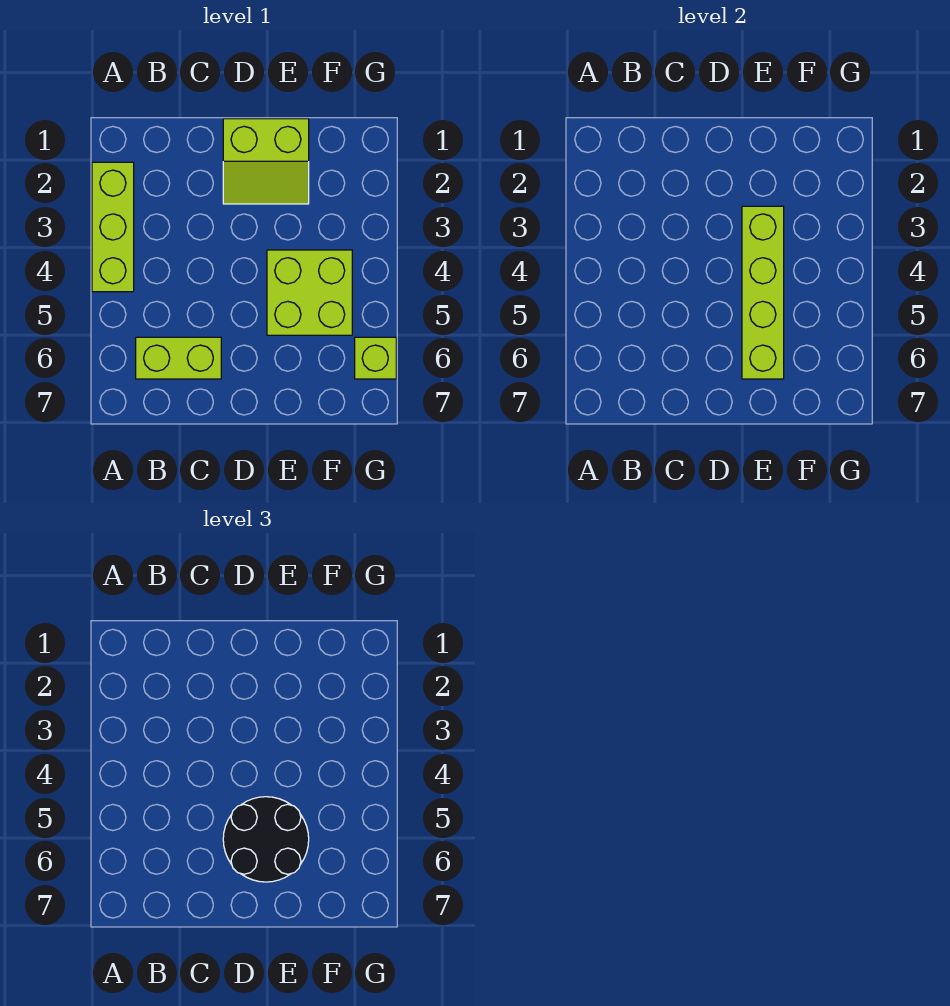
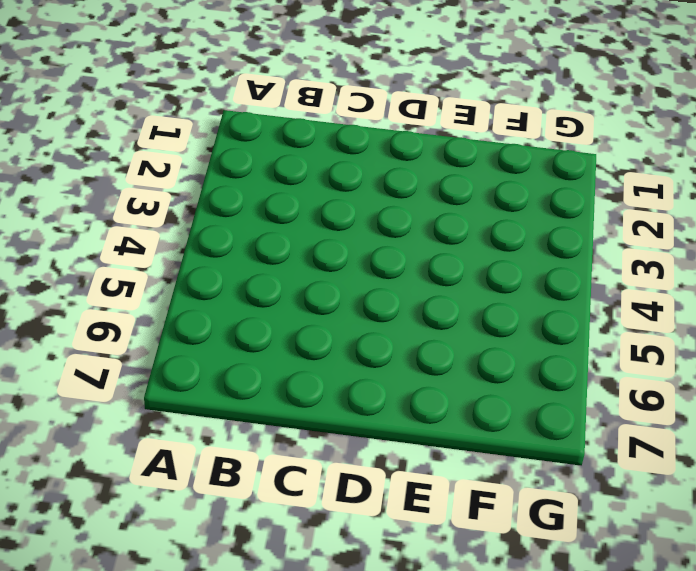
none -> lime 1x3 brick [92,162,134,292]
none -> lime 1x2 brick [136,337,221,379]

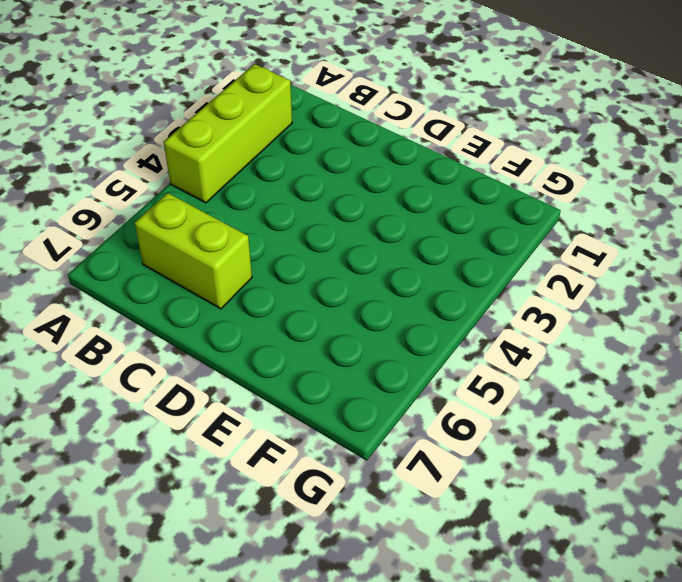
none -> lime 2x2 slope [223,119,309,204]
none -> lime 2x2 brick [267,250,352,335]

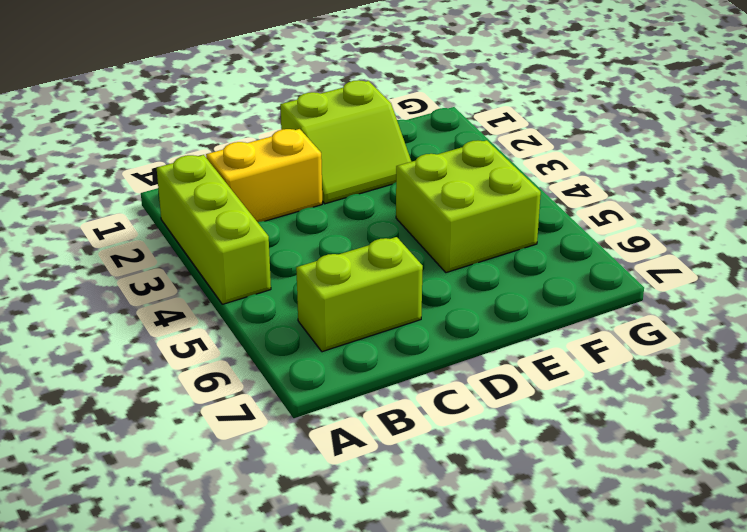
yellow 1x2 brick [206,129,322,222] -> none
none -> lime 1x1 brick [355,337,396,379]
none -> lime 1x4 brick [742,206,784,379]

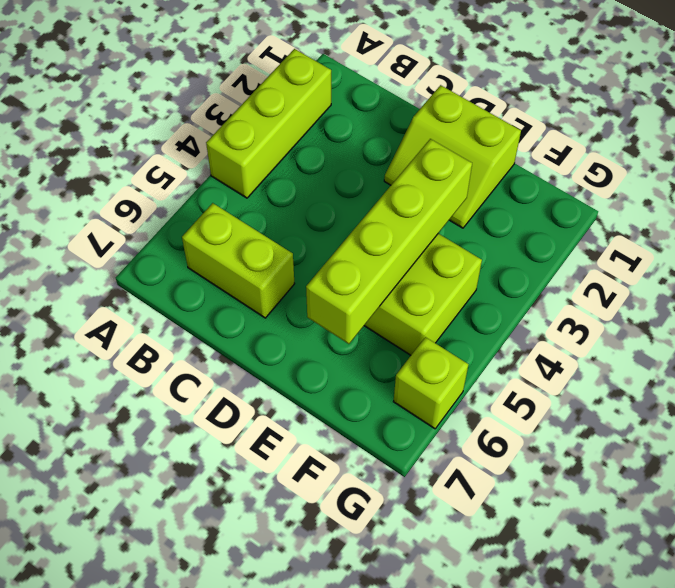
none -> black 2x2 round brick [223,797,309,882]

